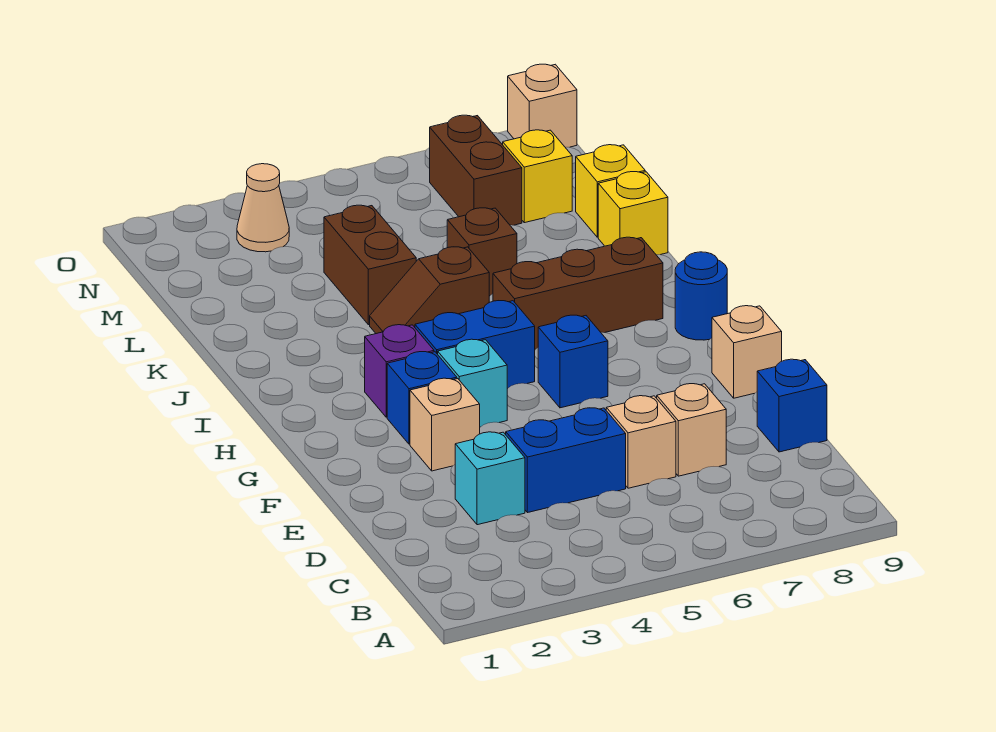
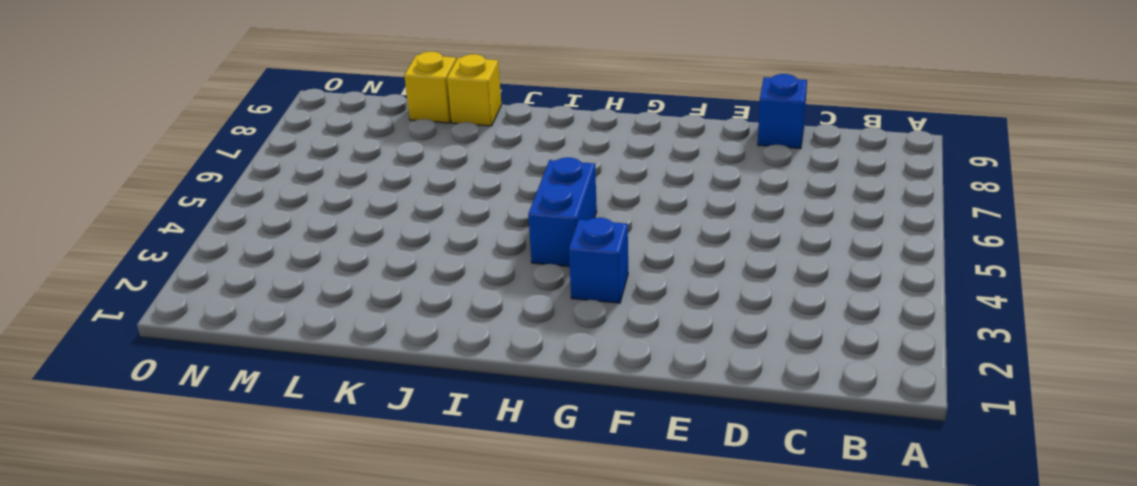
none -> cyan 1x1 brick [455,432,525,525]
none -> blue 1x2 brick [506,408,626,513]
none -> tan 1x1 brick [606,396,676,488]

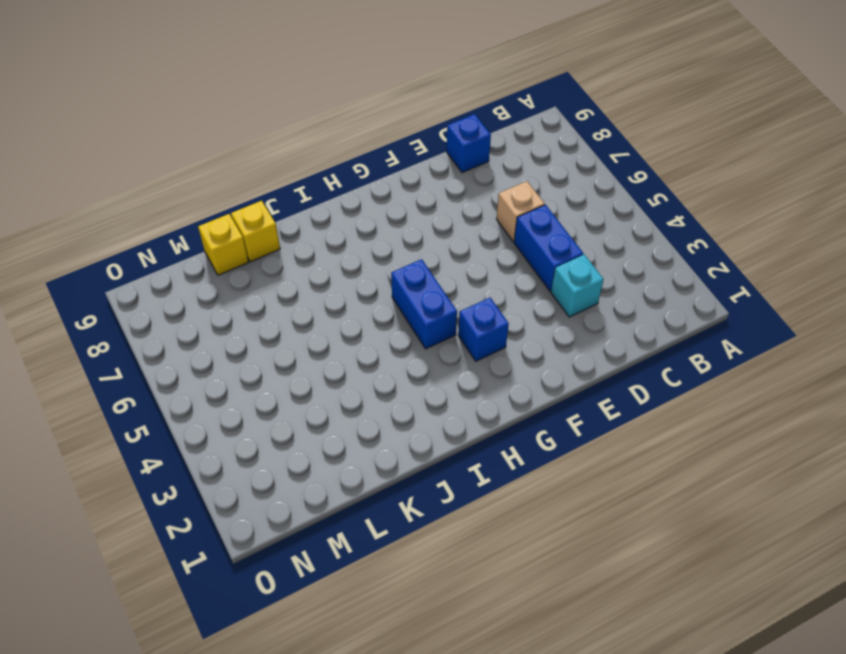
none -> tan 1x1 brick [657,384,726,476]
none -> tan 1x1 brick [410,378,480,471]
none -> tan 1x1 brick [712,306,782,398]

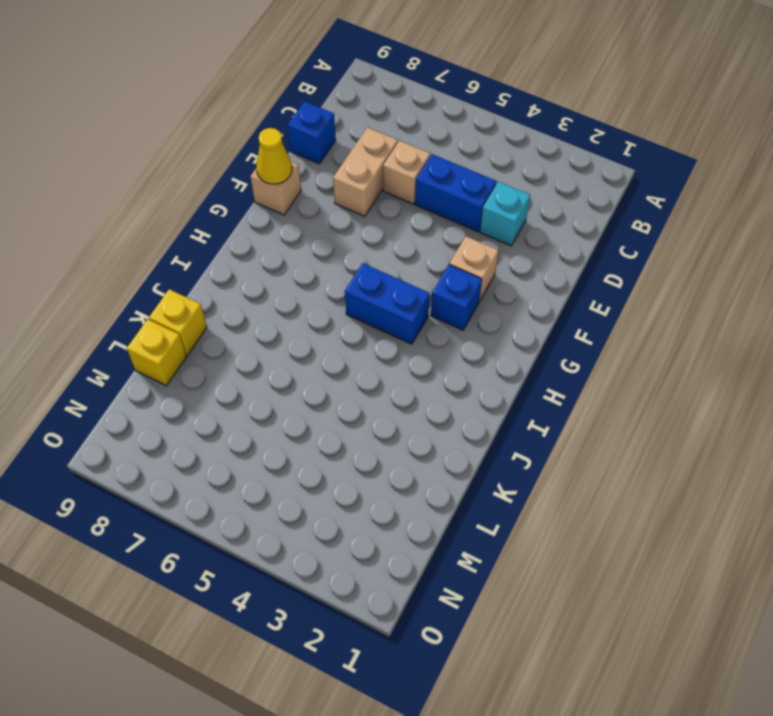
tan 1x2 brick [333,127,398,216] -> tan 1x1 brick [657,384,726,476]
yellow 1x1 cone [256,128,292,184] -> none
none -> cyan 1x1 brick [438,339,508,427]
none -> blue 1x1 brick [538,315,608,408]
none -> purple 1x1 brick [365,325,434,417]

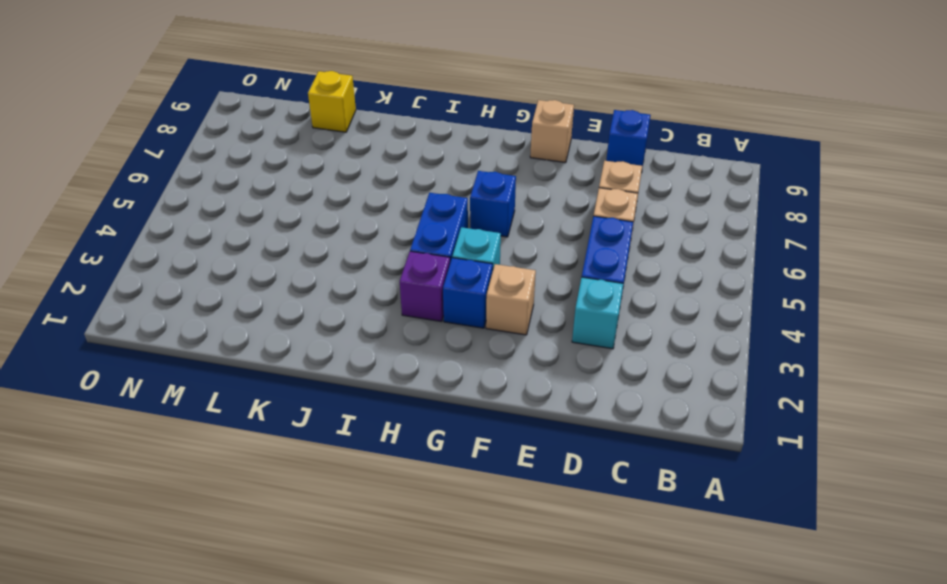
none -> blue 1x1 round brick [675,252,727,340]
none -> brown 1x3 brick [493,237,663,349]
none -> brown 1x2 slope [370,247,489,334]

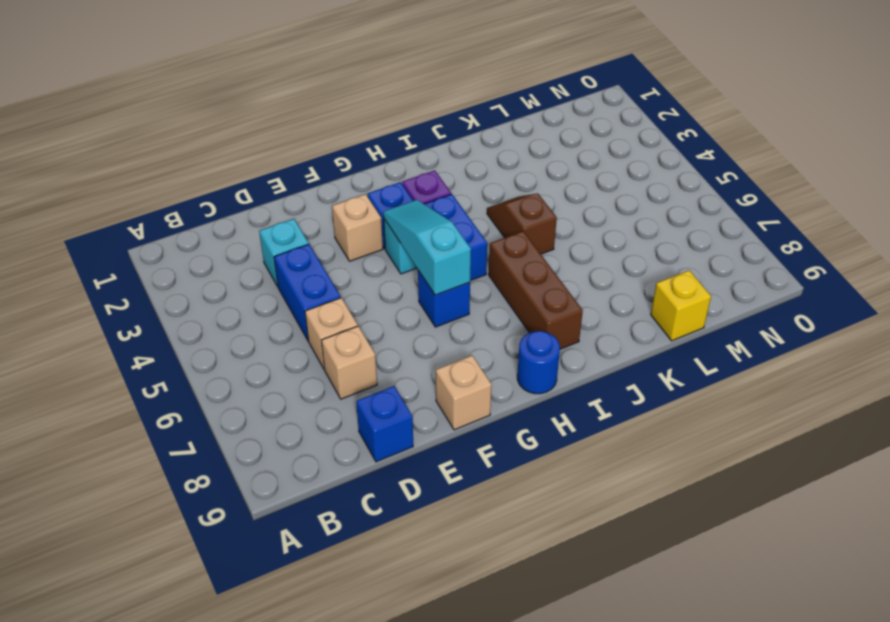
cyan 1x3 slope [383,200,471,295] -> none
none -> brown 1x2 brick [324,205,416,325]
none -> brown 1x1 brick [447,208,517,296]
none -> yellow 1x1 brick [598,172,668,255]

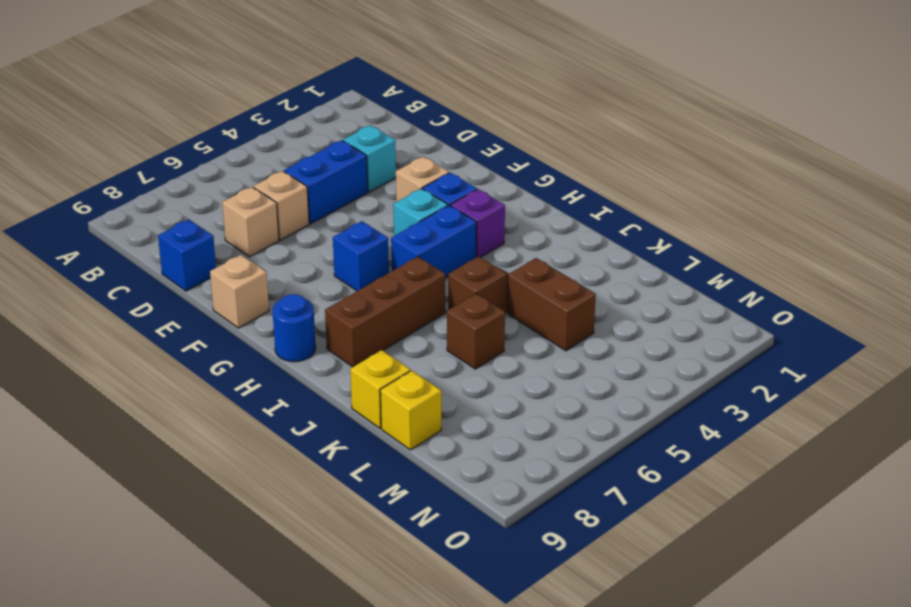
none -> brown 1x2 brick [430,115,522,225]
none -> yellow 1x1 brick [503,130,572,223]
none -> tan 1x1 cone [237,164,289,252]

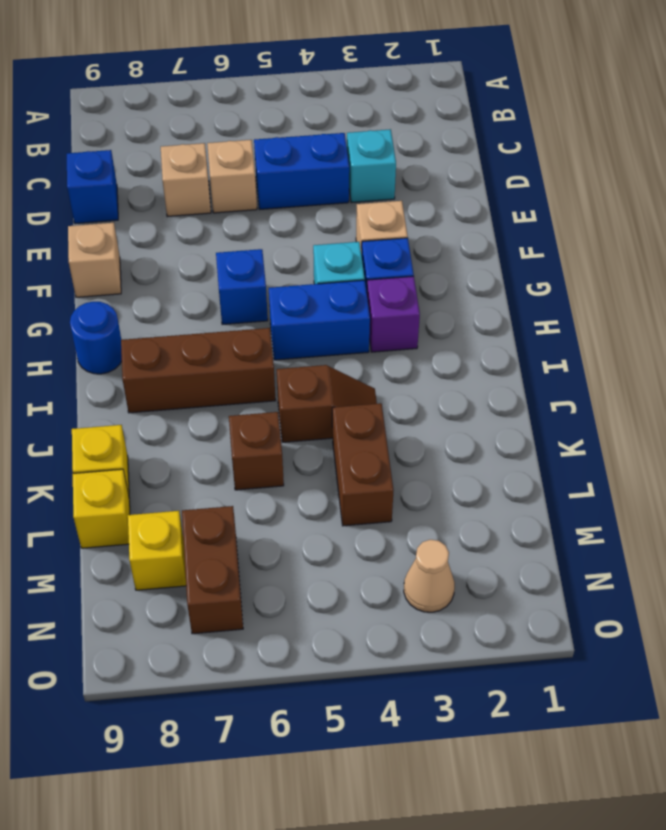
none -> tan 1x1 brick [508,64,577,147]

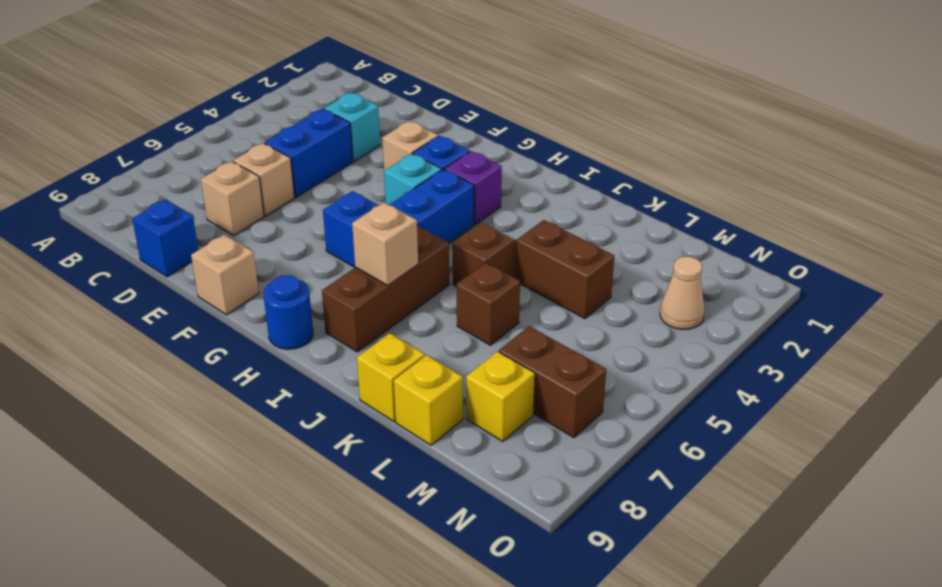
tan 1x1 brick [352,202,418,285] -> tan 1x1 brick moved to [508,64,577,147]

